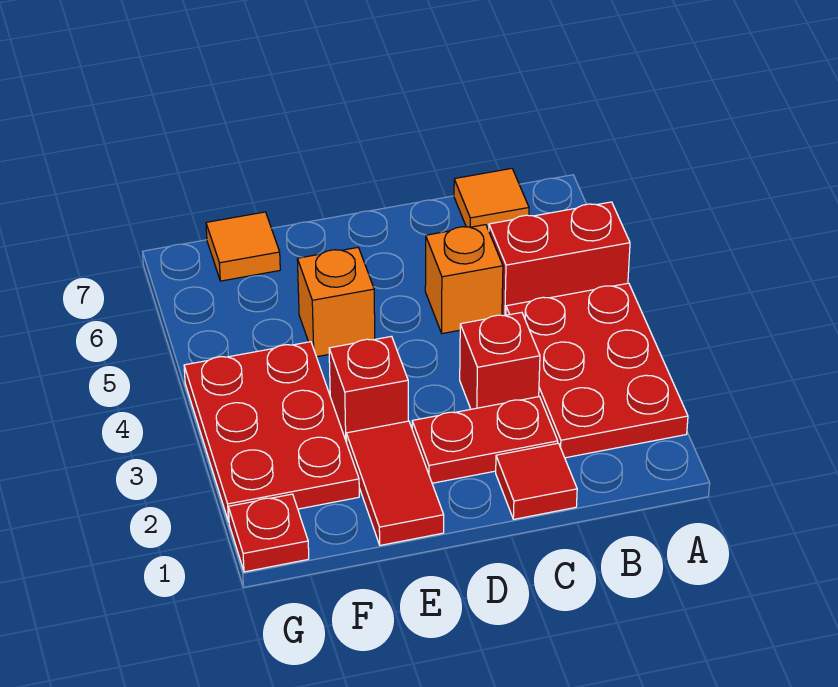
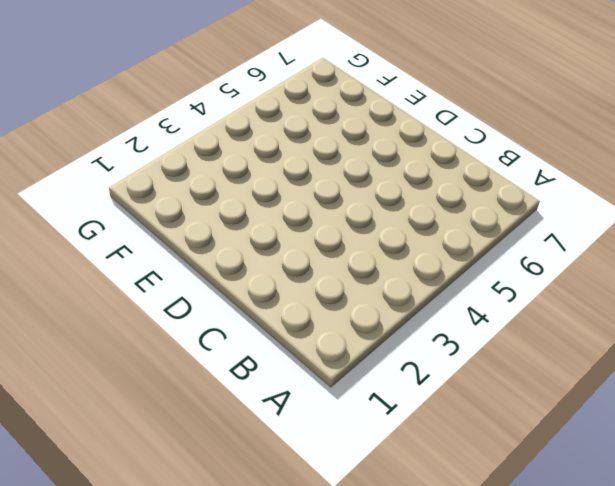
none -> red 2x3 plate [506,283,688,458]
none -> red 1x2 brick [489,202,630,316]
none -> orange 1x1 tile [454,168,529,231]

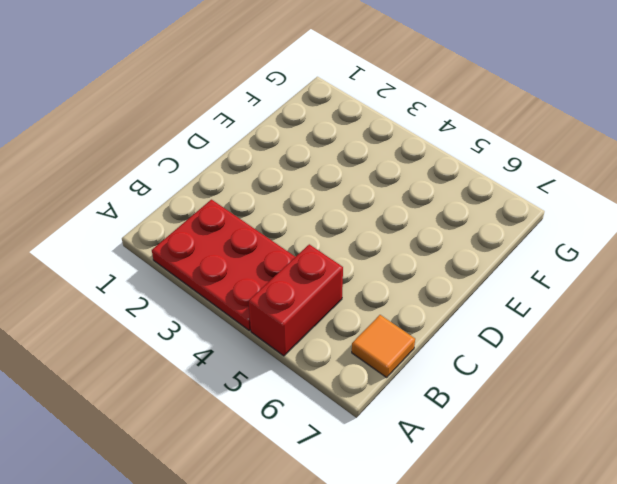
none -> red 1x1 tile [496,443,577,519]
none -> red 1x2 plate [412,397,558,483]
none -> red 1x1 brick [460,312,540,409]

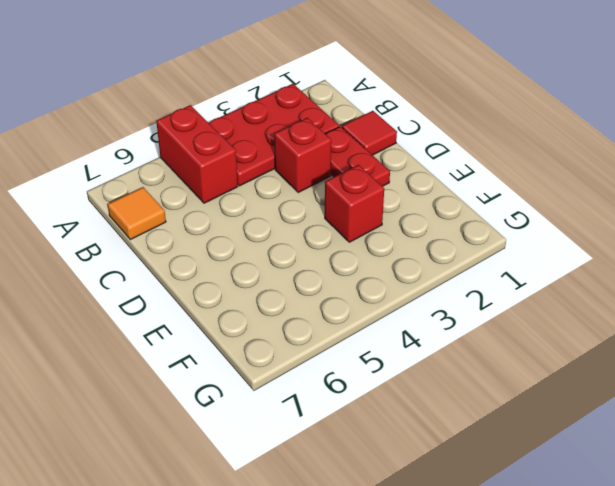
none -> orange 1x1 brick [425,225,503,334]
none -> red 1x2 tile [346,421,444,545]
none -> orange 1x1 brick [297,248,375,357]

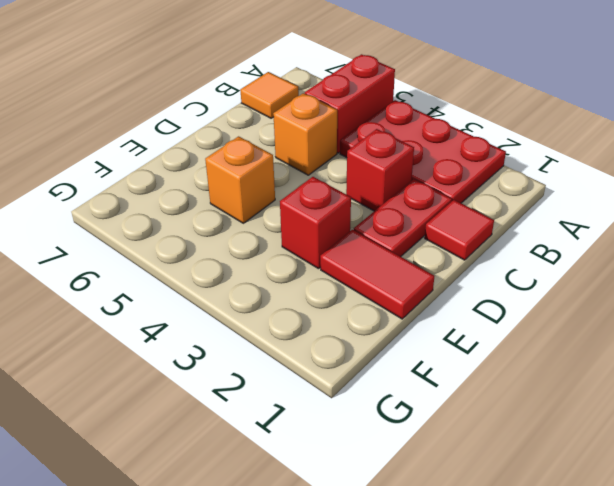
none -> red 2x3 plate [184,342,359,522]
none -> orange 1x1 tile [206,212,280,281]
none -> red 1x1 plate [228,494,309,572]

